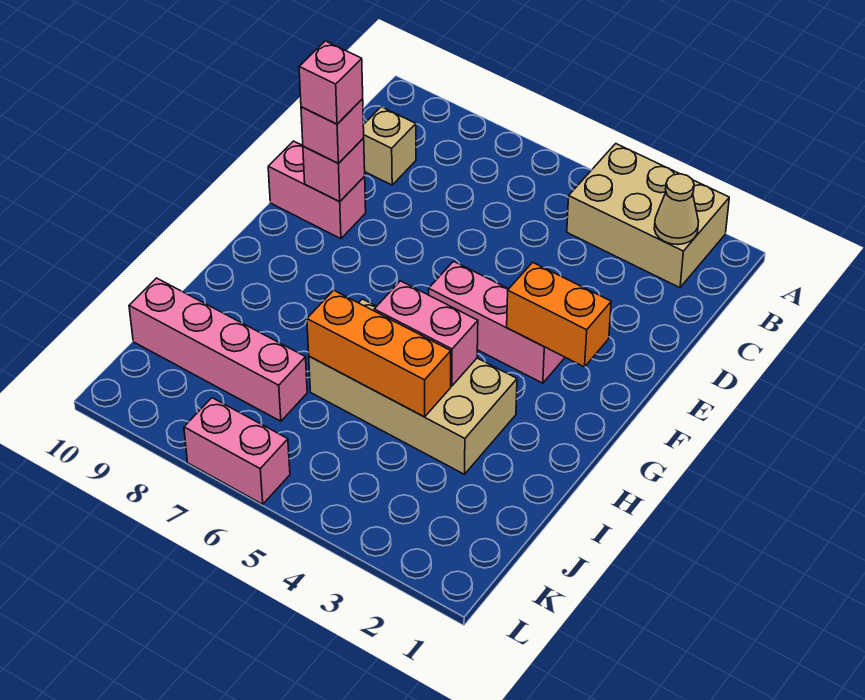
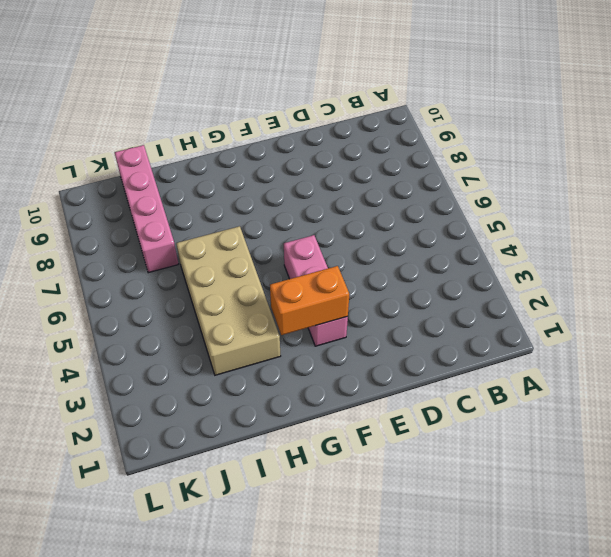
orange 1x2 brick [270,266,349,335] -> orange 1x2 brick turned to [507,262,611,367]
none -> tan 2x3 brick [567,144,729,288]
none -> tan 1x1 brick [363,107,416,185]
none -> pink 1x2 brick [268,141,366,239]

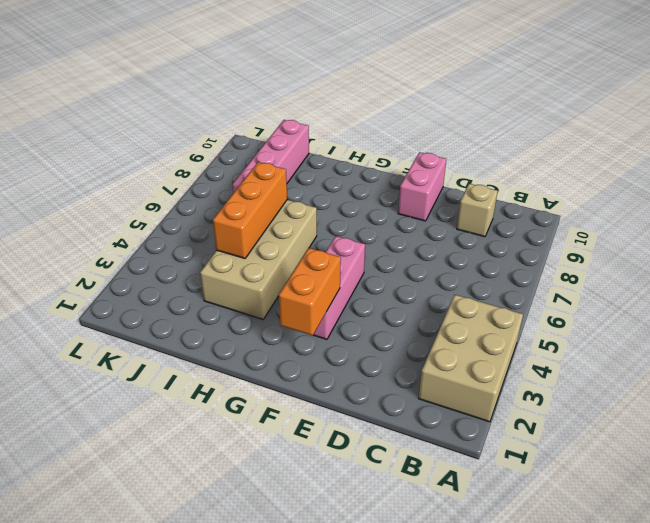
none -> pink 1x2 brick [184,398,290,504]
none -> tan 1x1 cone [654,174,699,245]
none -> pink 1x1 brick [303,138,365,202]

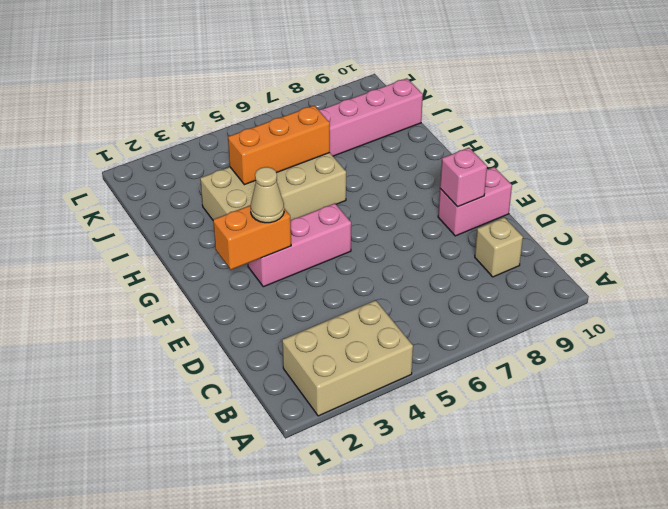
tan 1x1 cone [251,167,284,223] -> tan 1x1 cone moved to [654,174,699,245]
none -> pink 1x2 brick [184,398,290,504]
none -> pink 1x2 brick [374,281,478,386]
none -> pink 1x1 brick [301,99,364,164]

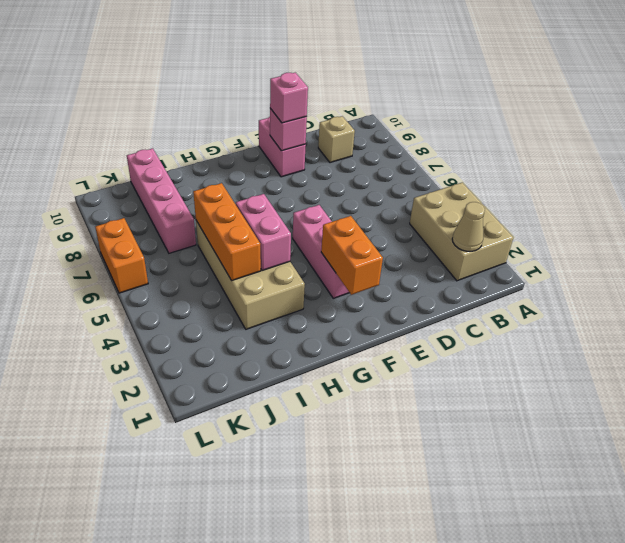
orange 1x2 brick [95,218,148,293] -> pink 1x2 brick [184,398,290,504]
none -> pink 1x1 brick [299,41,363,124]

